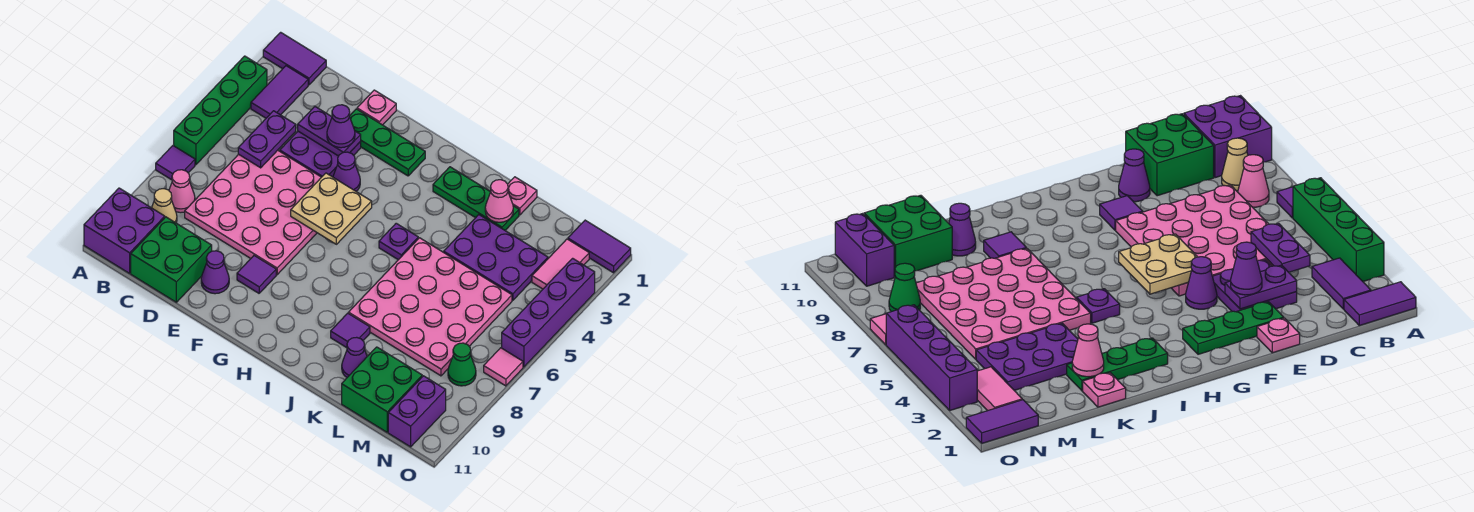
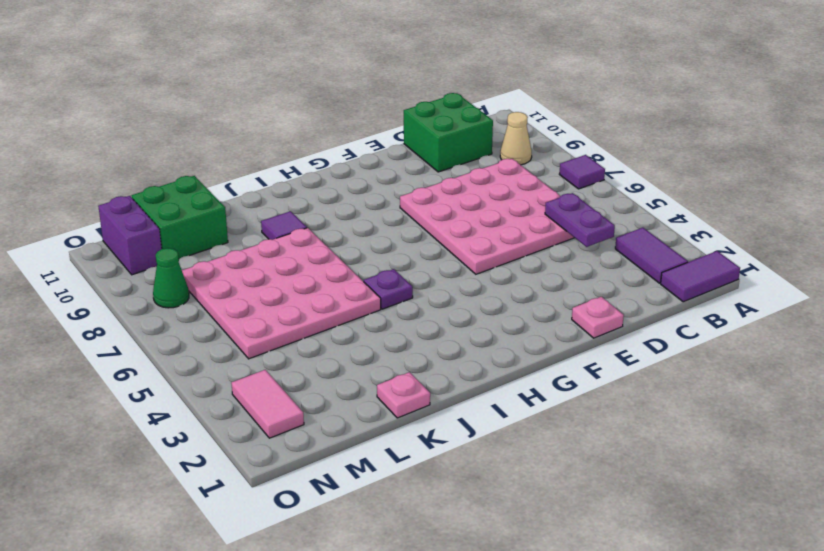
none -> green 1x4 brick [174,56,267,165]
none -> purple 2x2 brick [84,188,165,273]
none -> pink 1x1 cone [169,170,195,213]
none -> purple 2x2 plate [280,131,361,177]

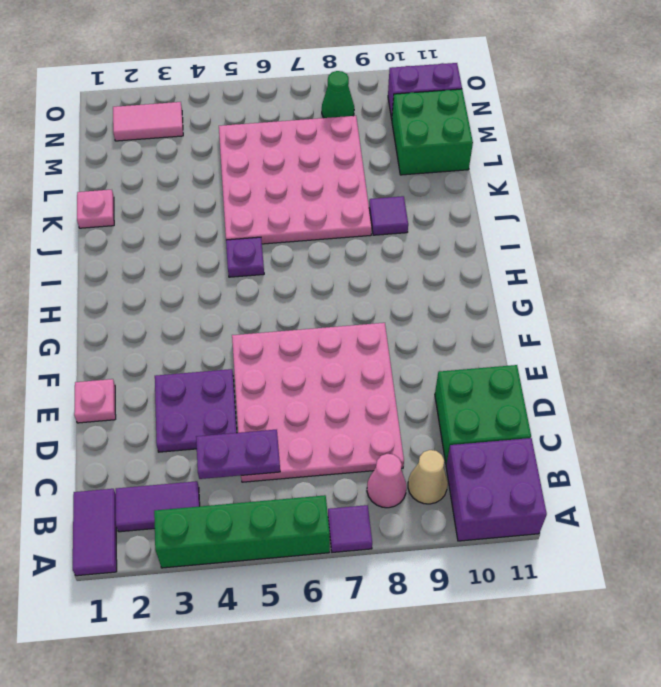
none -> green 1x3 plate [350,109,425,176]
none -> purple 1x1 cone [201,251,229,294]
none -> purple 1x1 cone [333,152,360,191]
none -> purple 1x1 tile [237,256,276,293]

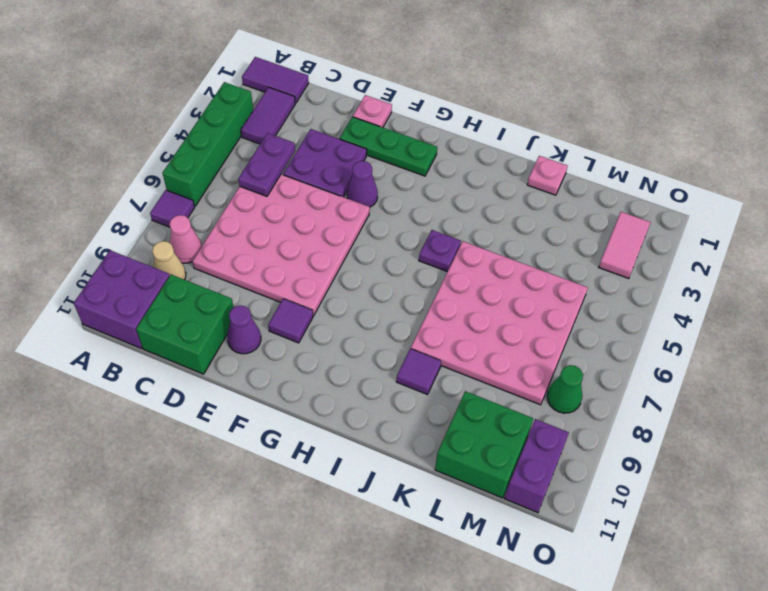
none -> green 1x3 plate [433,167,519,230]
none -> purple 2x3 plate [444,215,548,300]
none -> purple 1x1 cone [342,337,367,377]
none -> purple 1x2 tile [568,220,631,273]

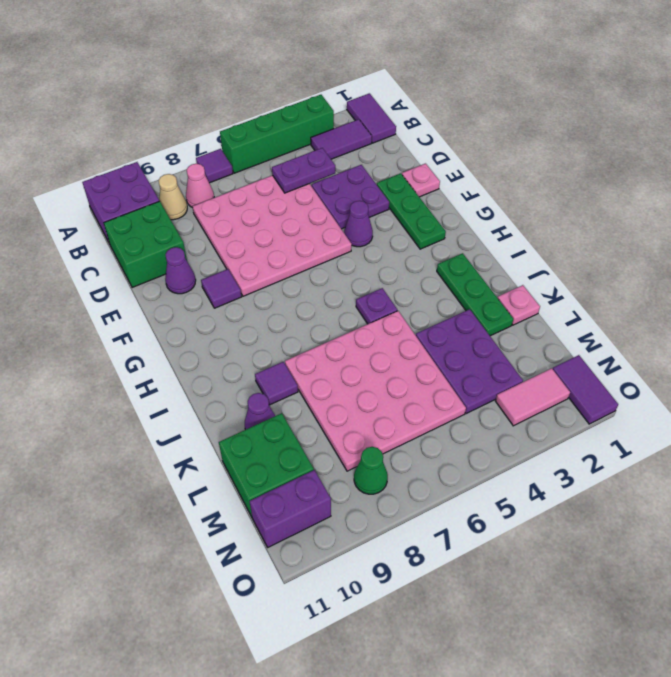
none -> purple 1x4 brick [502,258,595,367]
none -> pink 1x1 tile [484,348,523,386]
none -> purple 1x2 plate [298,107,361,156]
none -> tan 2x2 plate [291,173,372,244]

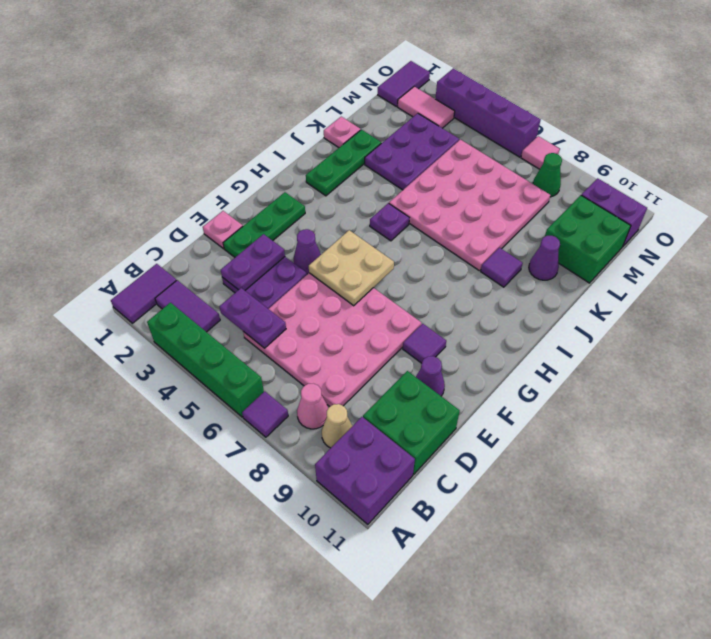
none -> pink 1x1 cone [485,180,513,222]
none -> purple 1x1 cone [327,105,355,148]

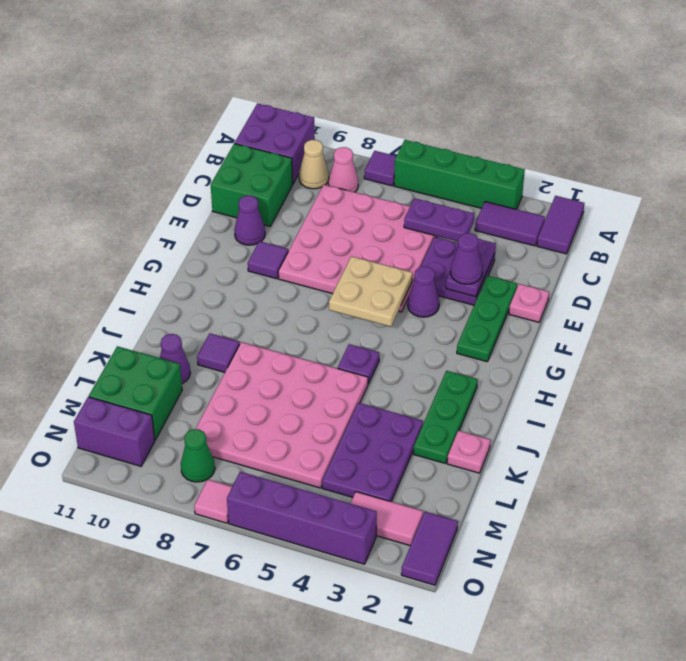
none -> pink 1x1 cone [485,180,513,222]

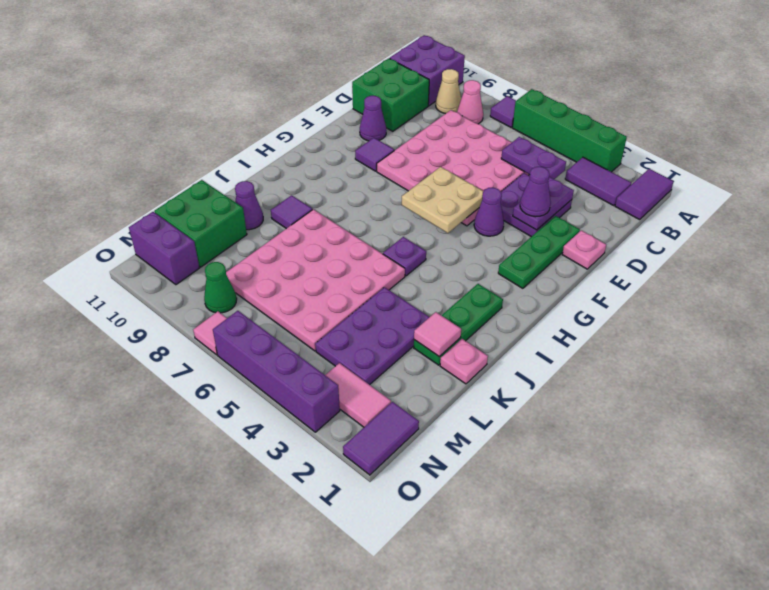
pink 1x1 tile [414,312,461,357] -> pink 1x1 cone [485,180,513,222]

